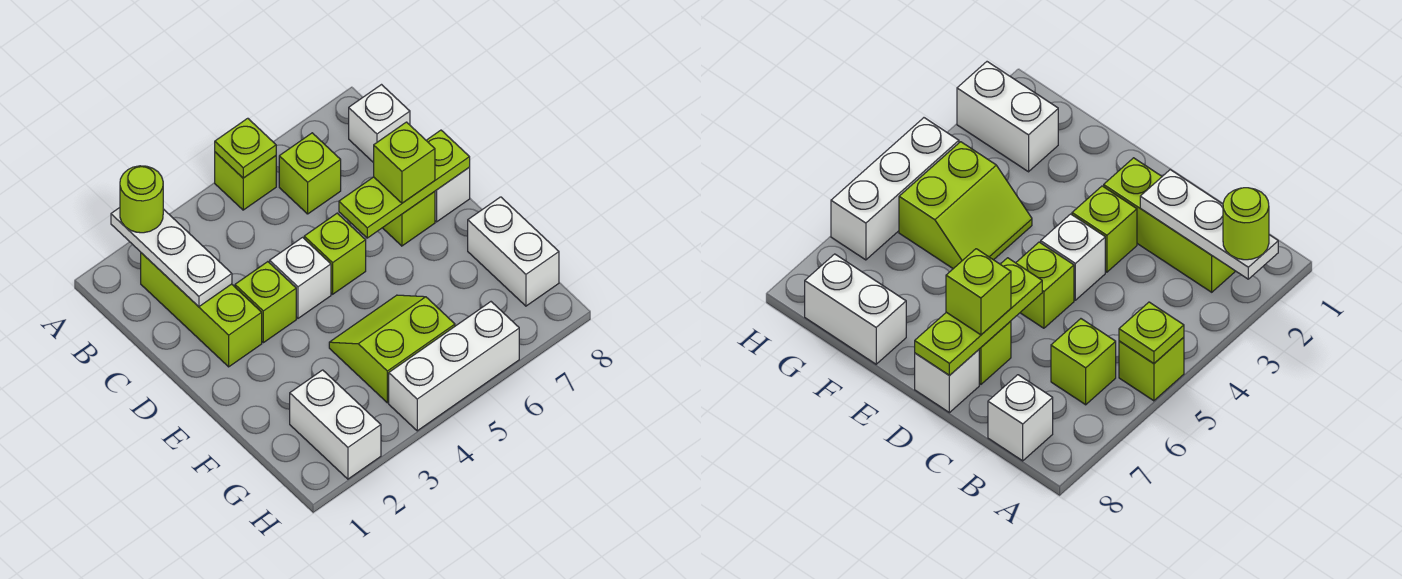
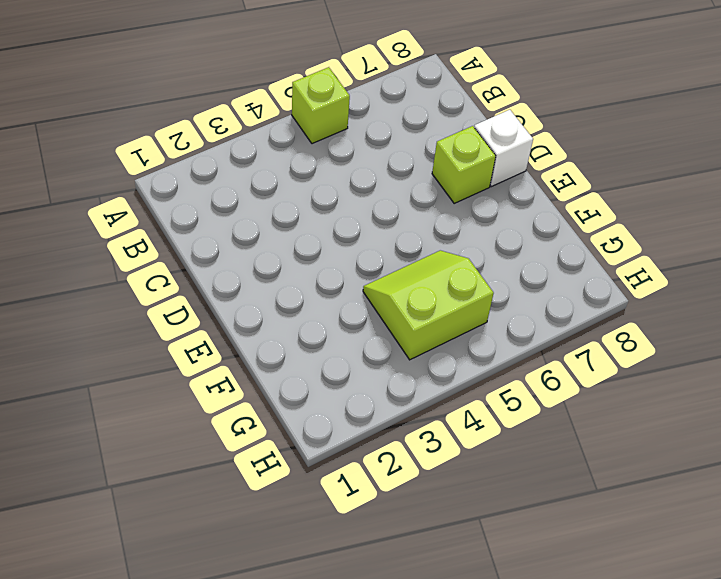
none -> lime 1x3 brick [141,253,262,367]
none -> lime 1x1 brick [279,133,341,214]
none -> white 1x1 brick [349,85,410,163]

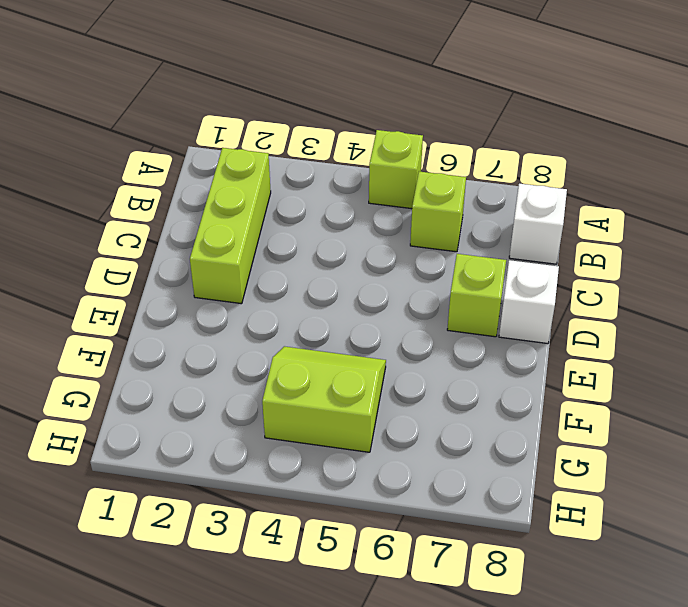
none -> lime 1x1 brick [235,262,296,343]
none -> white 1x1 brick [270,237,331,318]
none -> lime 1x1 brick [304,213,366,294]

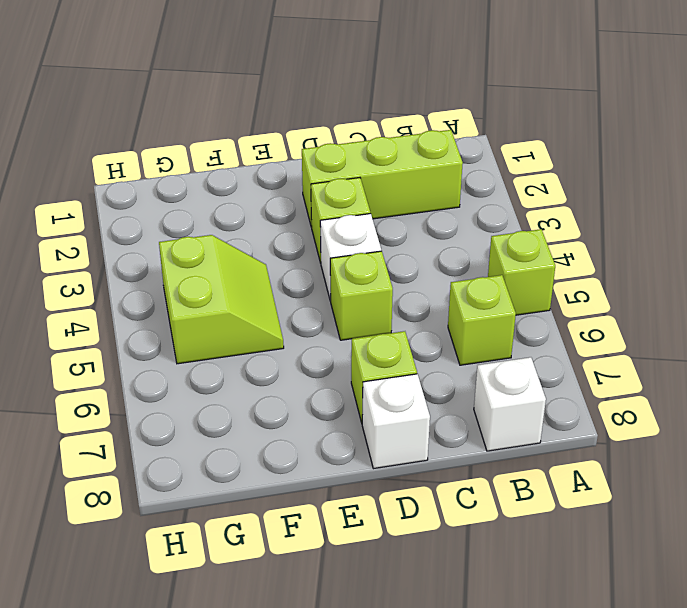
none -> white 1x2 brick [468,197,559,306]
none -> white 1x2 brick [290,370,381,479]
none -> white 1x3 brick [389,302,519,431]

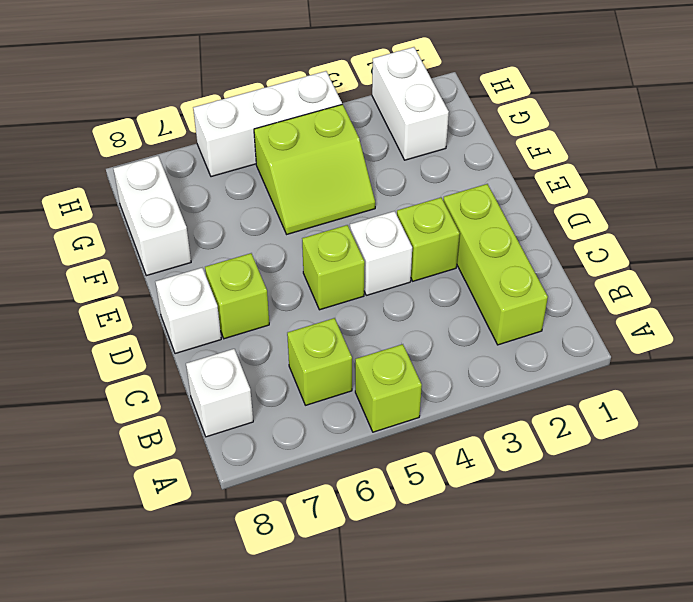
none -> white 1x3 plate [111,208,232,307]
none -> lime 1x1 plate [215,118,276,178]
none -> lime 1x3 plate [339,130,470,238]

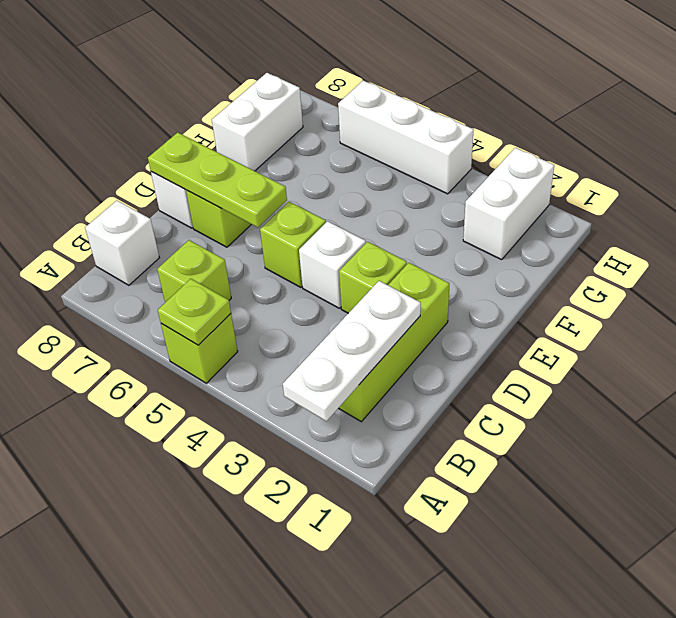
none -> lime 2x2 slope [329,295,455,403]
none -> lime 1x1 round brick [120,166,163,233]
none -> lime 1x1 brick [374,122,435,203]

